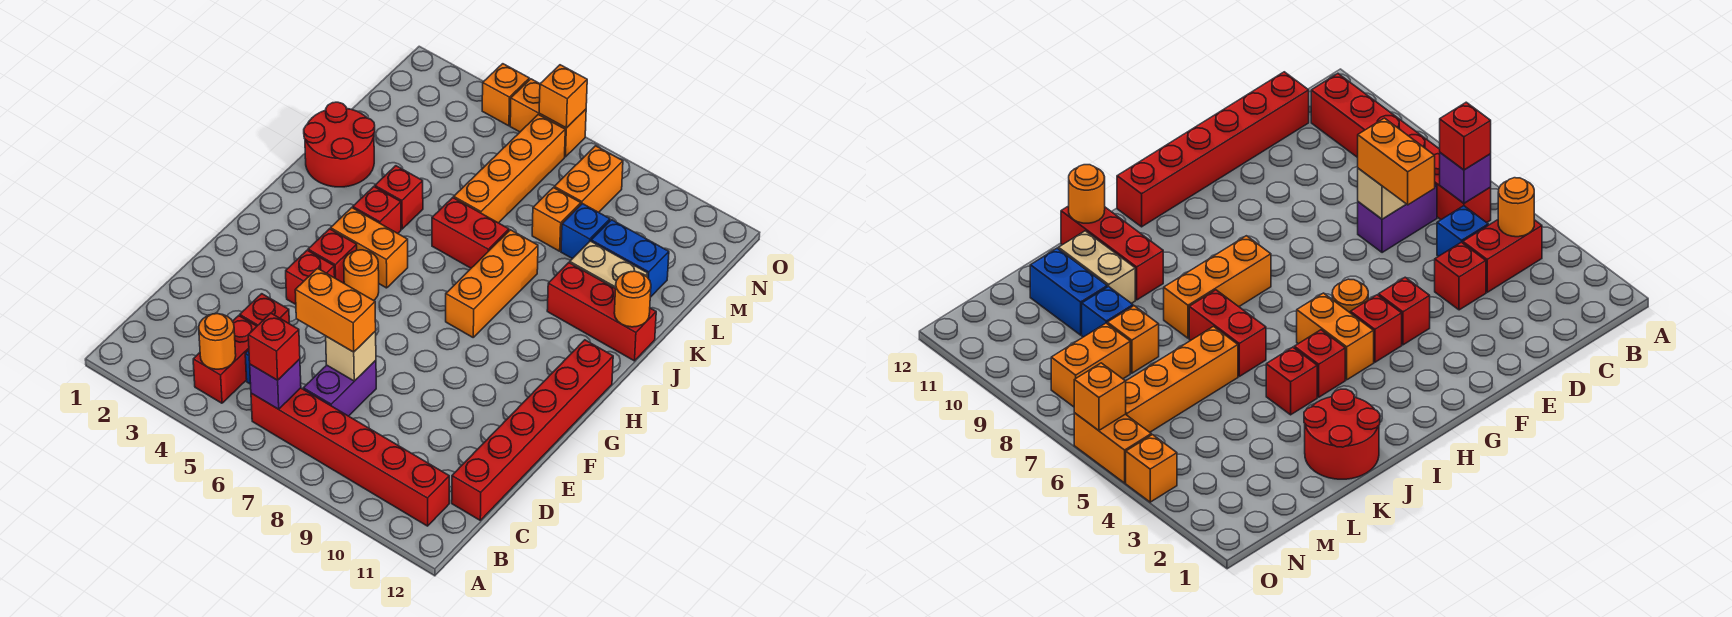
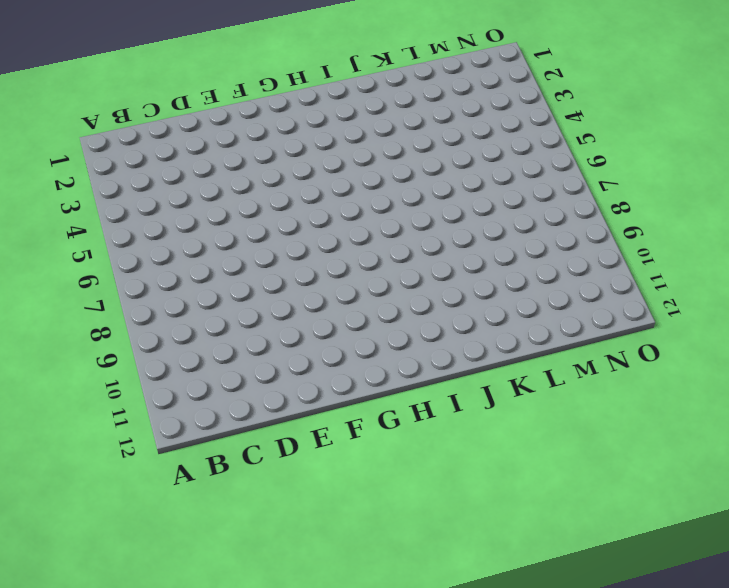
none -> red 1x2 brick [193,316,257,403]
none -> red 1x6 brick [251,388,449,526]
none -> blue 1x1 brick [1437,206,1488,256]
none -> purple 1x2 brick [303,360,376,416]

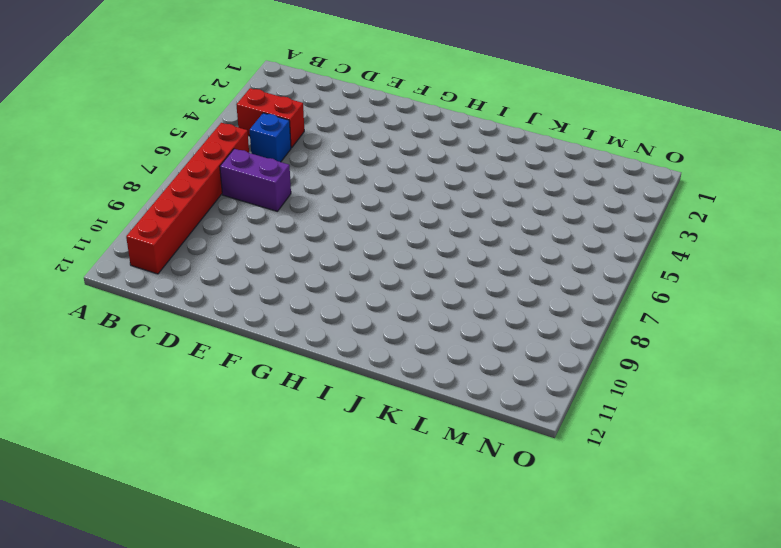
none -> red 1x6 brick [452,340,613,520]
none -> red 1x1 brick [240,294,289,326]
none -> red 1x1 brick [286,250,335,304]
none -> red 1x1 brick [308,229,357,283]

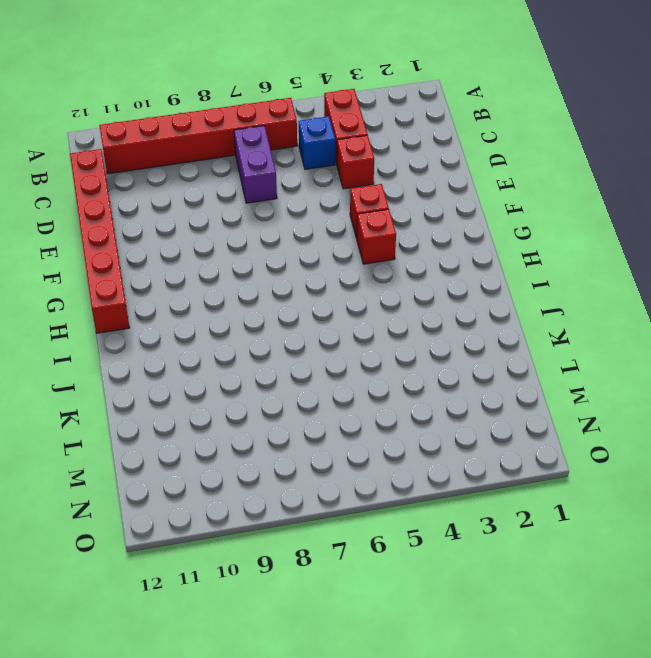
none -> orange 1x1 round brick [344,250,379,300]
none -> orange 1x2 brick [331,208,408,288]
none -> orange 1x3 brick [446,230,538,337]
none -> red 1x1 brick [353,187,401,233]

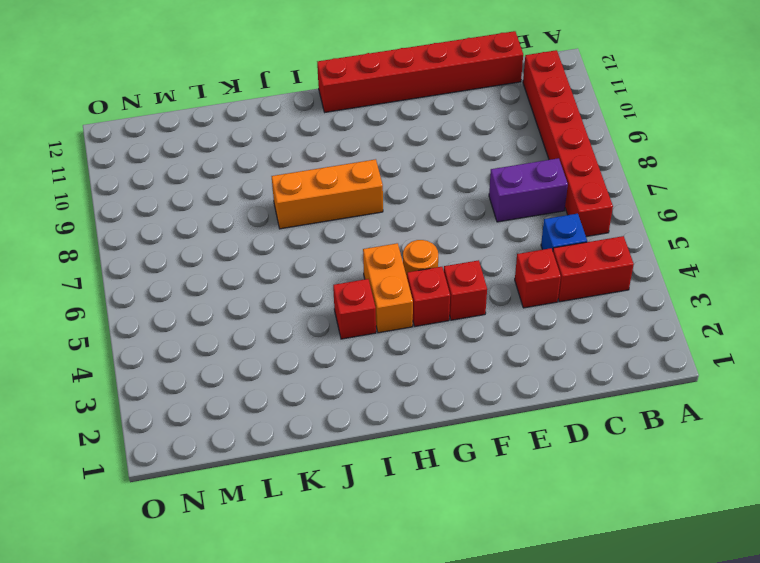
none -> red 2x2 round brick [304,102,375,187]
none -> red 1x1 brick [375,166,423,229]
none -> red 1x2 brick [432,198,509,268]
none -> red 1x3 brick [547,263,656,361]

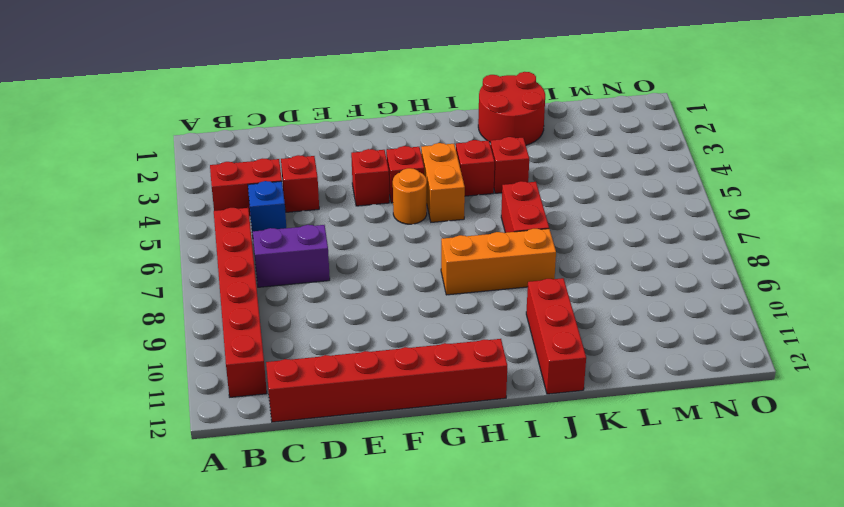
none -> orange 1x4 brick [454,115,565,223]
none -> tan 1x2 brick [570,241,648,289]
none -> orange 1x1 brick [532,188,581,251]
none -> blue 1x1 brick [561,204,610,259]

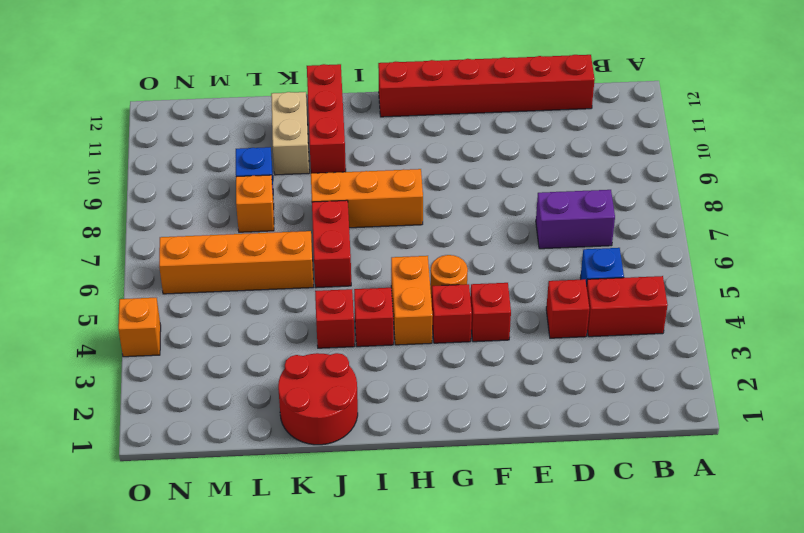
none -> red 1x6 brick [251,388,449,526]
none -> blue 1x2 brick [591,220,669,297]
none -> orange 1x2 brick [554,146,623,212]
none -> orange 1x2 brick [510,79,586,157]

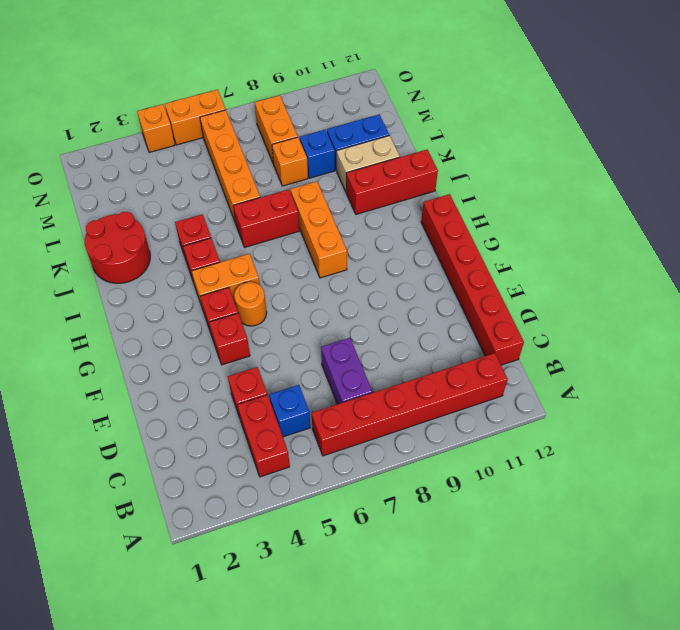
none -> orange 1x1 round brick [199,314,236,369]
none -> purple 1x1 brick [250,359,301,409]
none -> tan 1x1 brick [326,331,376,381]
none -> orange 1x1 round brick [614,271,651,327]

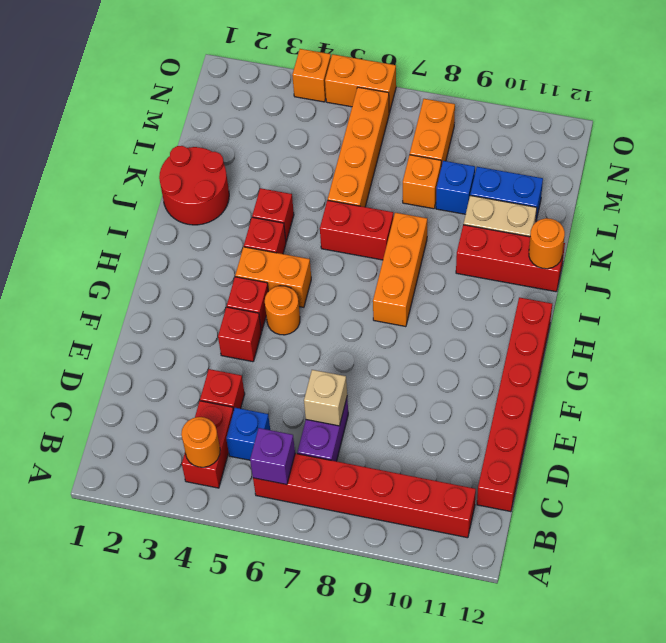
none -> orange 1x1 brick [539,65,587,128]
none -> red 1x1 brick [248,313,300,380]
none -> orange 1x2 brick [295,268,376,352]

